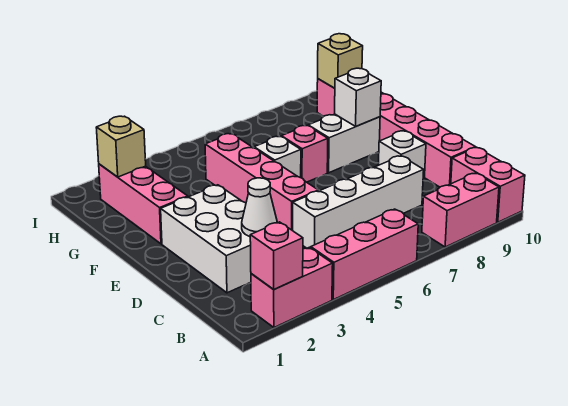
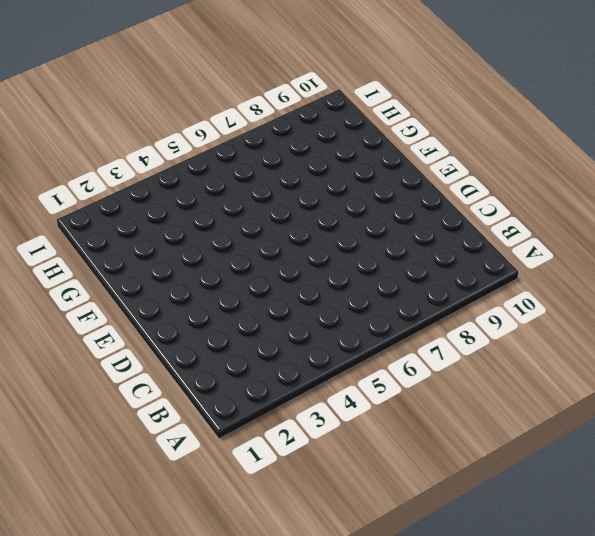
none -> pink 1x2 brick [251,247,333,327]
none -> pink 1x3 brick [311,209,418,300]
none -> pink 1x2 brick [422,173,499,247]

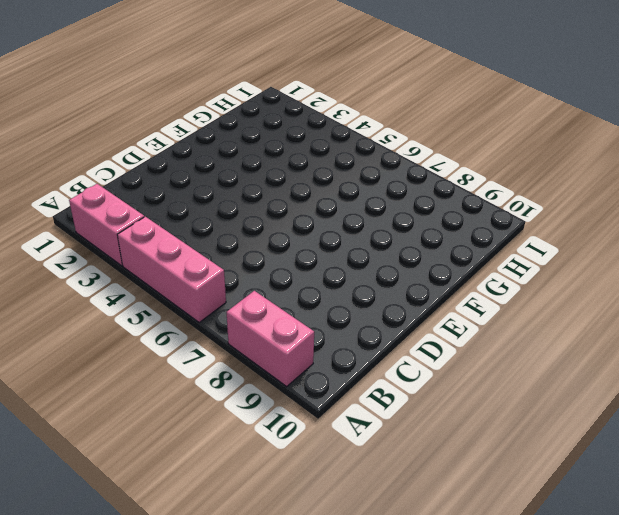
none -> pink 1x2 brick [451,148,525,222]
none -> white 2x3 brick [161,185,251,293]
none -> white 1x4 brick [293,156,424,248]

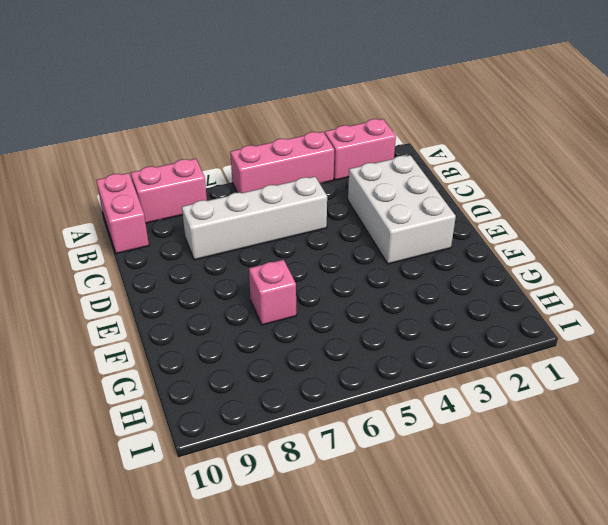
none -> pink 1x6 brick [317,79,475,187]
none -> pink 1x4 brick [205,134,318,231]
none -> white 1x1 brick [378,131,426,180]

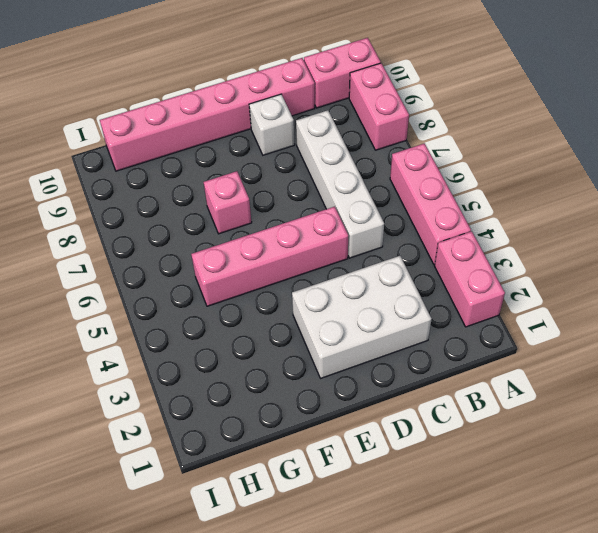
none -> pink 1x3 brick [99,164,188,244]
none -> white 1x1 brick [254,136,301,178]
none -> white 1x2 brick [308,114,380,173]

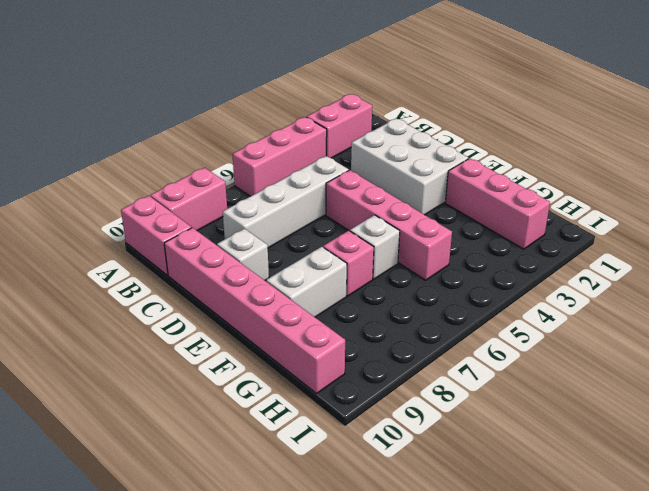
none -> pink 1x1 brick [250,222,303,289]
none -> white 1x1 cone [242,178,277,237]
none -> white 1x1 brick [335,68,381,126]

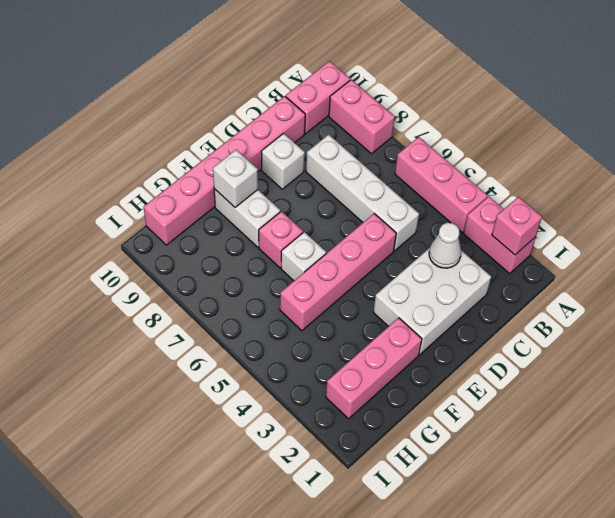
none -> tan 1x1 brick [96,116,146,177]
none -> tan 1x1 brick [318,34,363,88]

